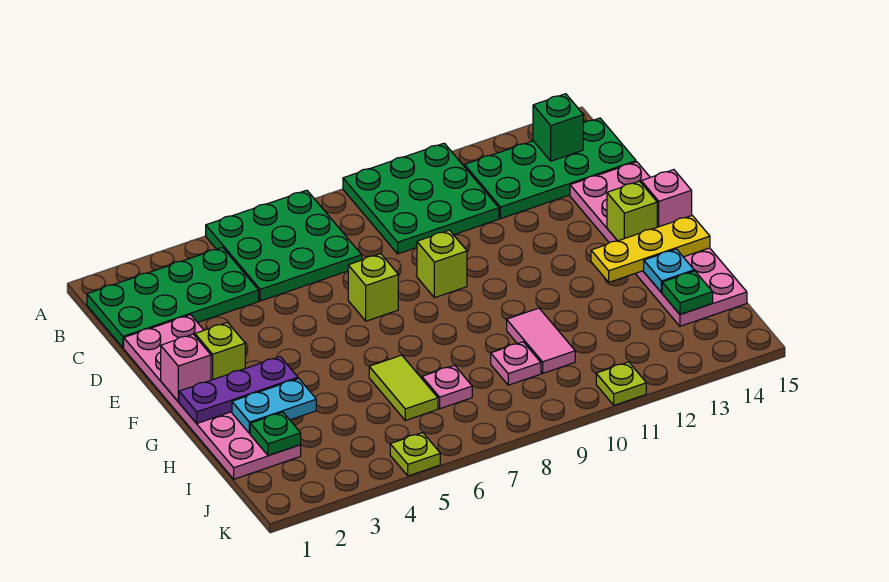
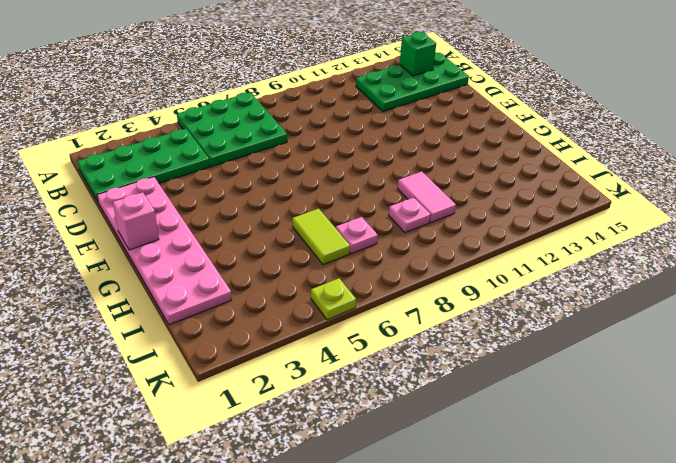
none -> green 3x3 plate [343,143,499,254]
none -> pink 2x6 plate [570,162,747,326]
none -> lime 1x1 brick [348,254,398,321]

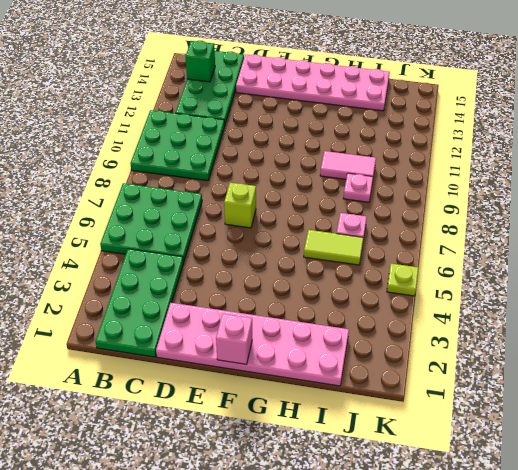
none -> lime 1x1 brick [417,230,467,298]
none -> lime 1x1 plate [596,362,646,405]
none -> lime 1x1 brick [195,323,245,380]

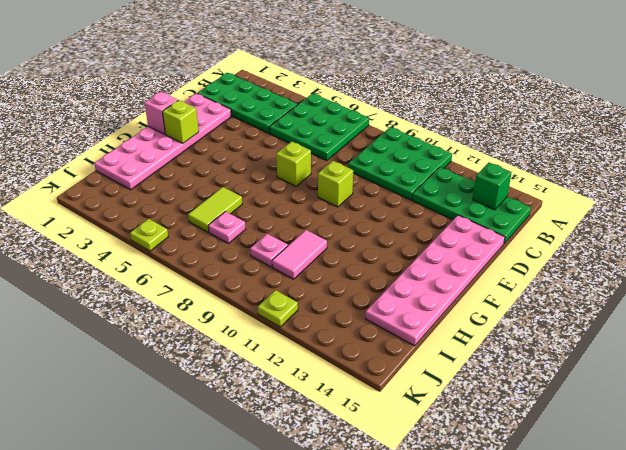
none -> lime 1x1 brick [607,181,657,241]
none -> pink 1x1 brick [641,170,692,227]
none -> purple 1x3 plate [179,357,298,423]

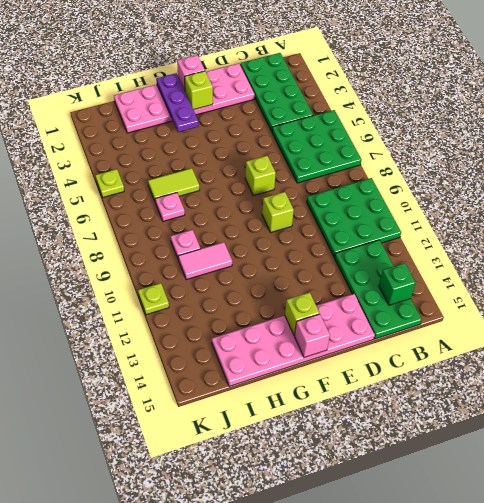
none -> yellow 1x3 plate [591,216,710,282]
none -> cyan 1x2 plate [232,378,316,434]
none -> cyan 1x1 plate [644,249,694,293]

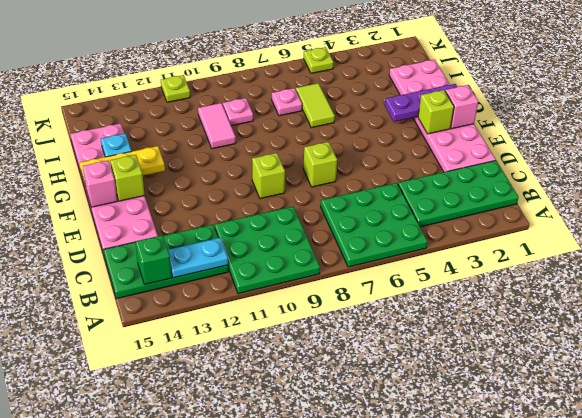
cyan 1x2 plate [168,238,228,278] -> cyan 1x2 plate moved to [232,378,316,434]
none -> green 1x1 plate [250,412,301,455]
none -> green 1x1 plate [662,271,713,314]

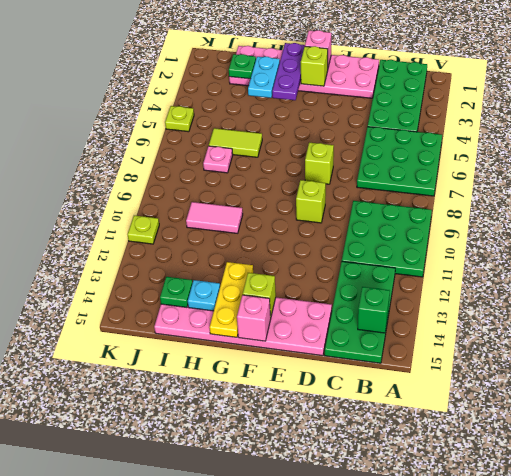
none -> pink 1x1 plate [491,342,541,385]

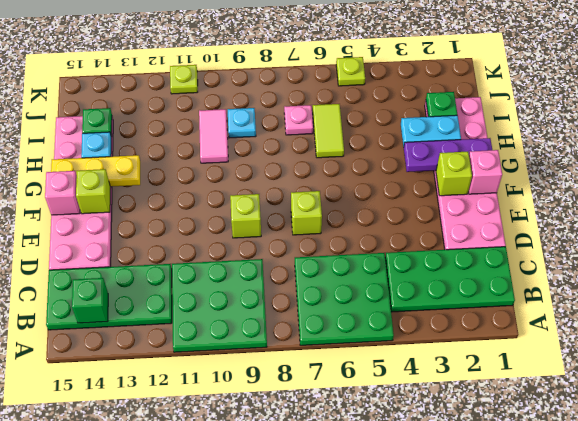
cyan 1x1 plate [228,108,256,138] -> pink 1x1 plate [491,342,541,385]

